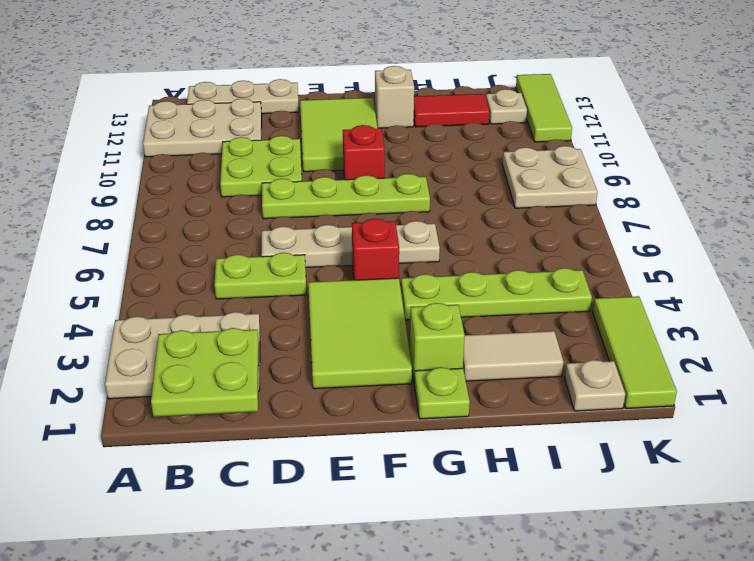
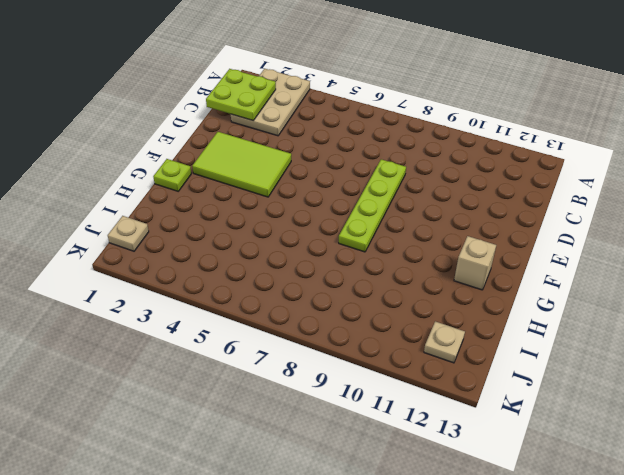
none -> tan 2x3 plate [143,98,262,157]
none -> tan 1x3 plate [187,79,299,114]
none -> lime 1x2 plate [215,253,307,299]

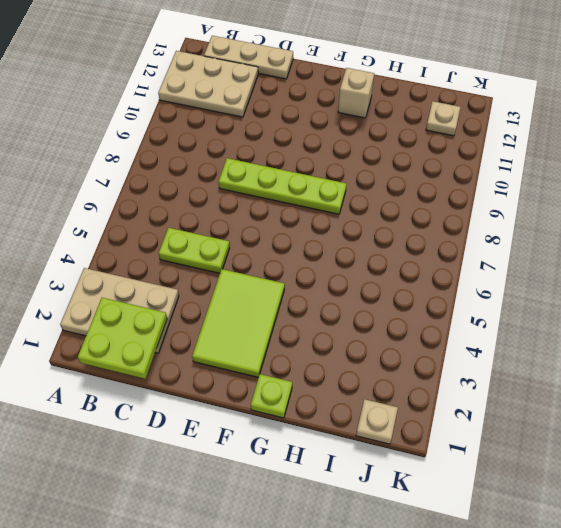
none -> lime 2x2 plate [220,136,302,197]
none -> tan 1x4 plate [262,221,440,268]
none -> lime 2x3 tile [300,98,377,172]

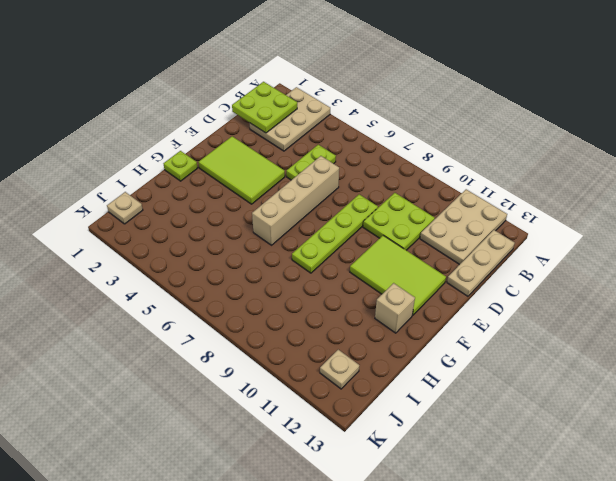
tan 1x4 brick [252,156,339,245] -> tan 1x4 plate [262,221,440,268]
none -> red 1x1 brick [352,219,399,280]
none -> red 1x1 brick [343,125,385,180]
none -> lime 1x1 brick [410,303,465,383]

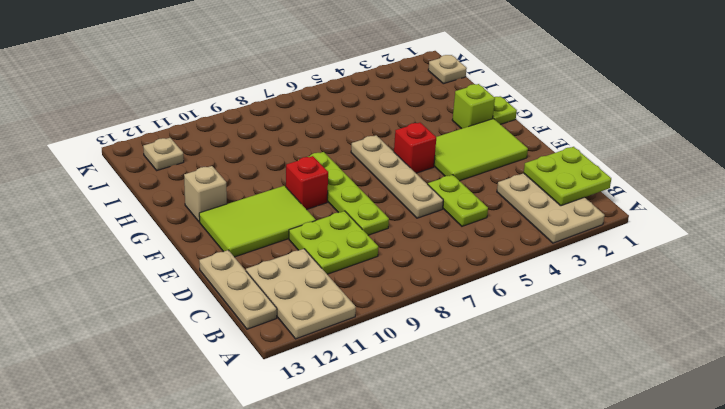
none -> lime 1x4 plate [401,268,592,320]
none -> tan 1x2 tile [463,331,564,381]
none -> red 1x2 tile [414,94,489,127]

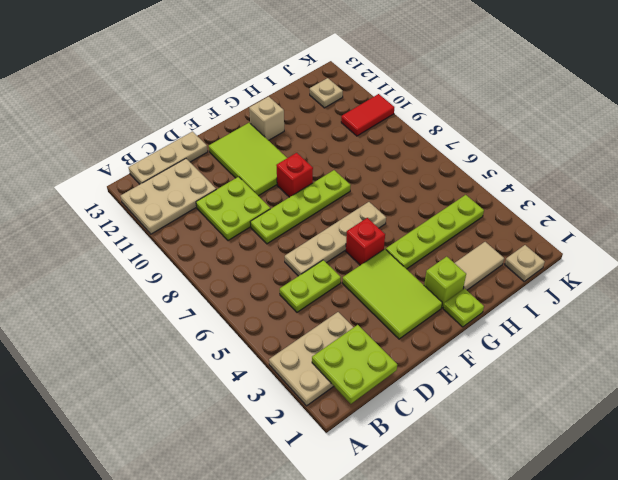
red 1x2 tile [341,94,394,136] -> red 1x2 tile moved to [414,94,489,127]
none -> tan 2x2 plate [502,146,598,208]
none -> lime 1x3 tile [593,296,677,408]
none -> lime 1x3 tile [516,74,572,142]

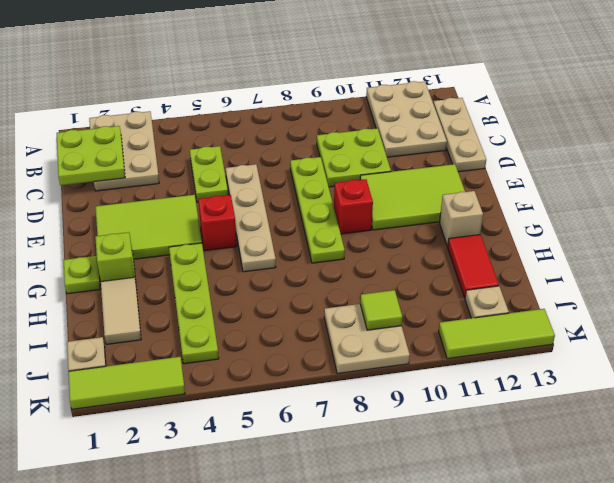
lime 1x1 tile [360,290,402,330] -> none

